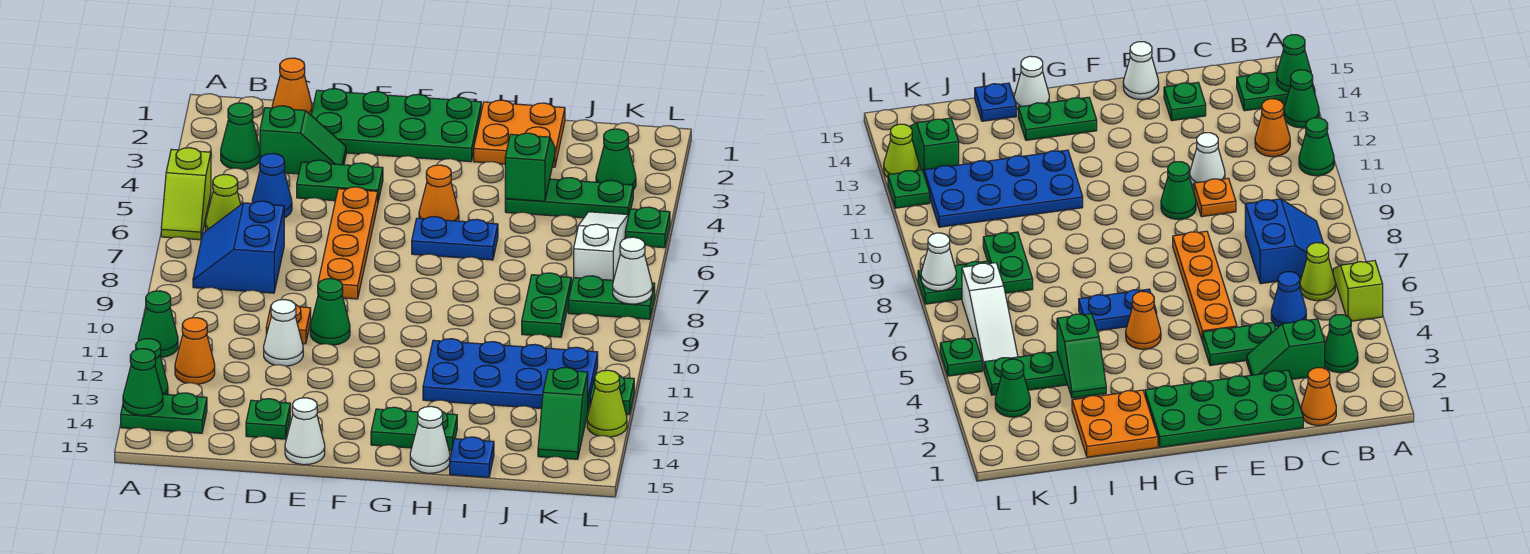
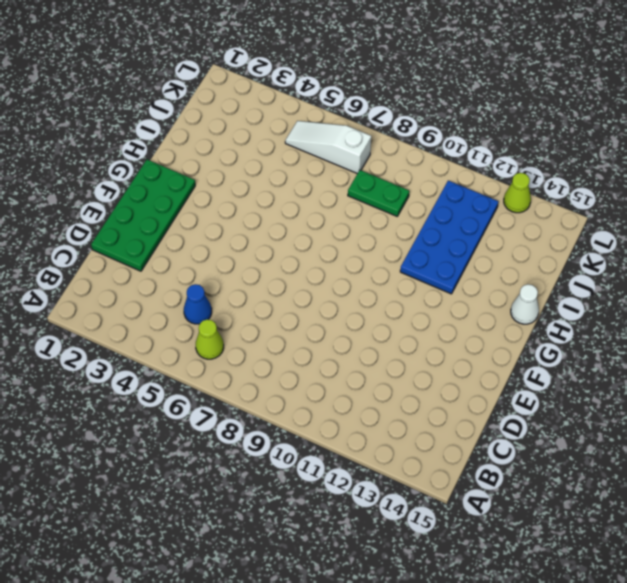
none -> lime 1x2 slope [161,148,211,240]
none -> green 1x1 cone [138,291,178,357]
none -> green 1x1 cone [136,339,168,395]
none -> green 1x2 plate [121,393,207,433]

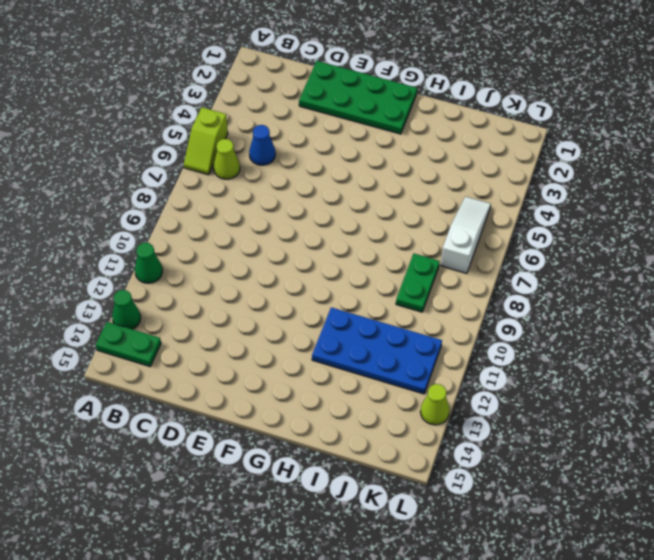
none -> green 1x1 cone [221,103,260,170]
none -> blue 2x2 slope [193,201,284,293]
none -> orange 1x1 cone [175,318,215,384]
none -> orange 1x1 cone [272,58,312,115]

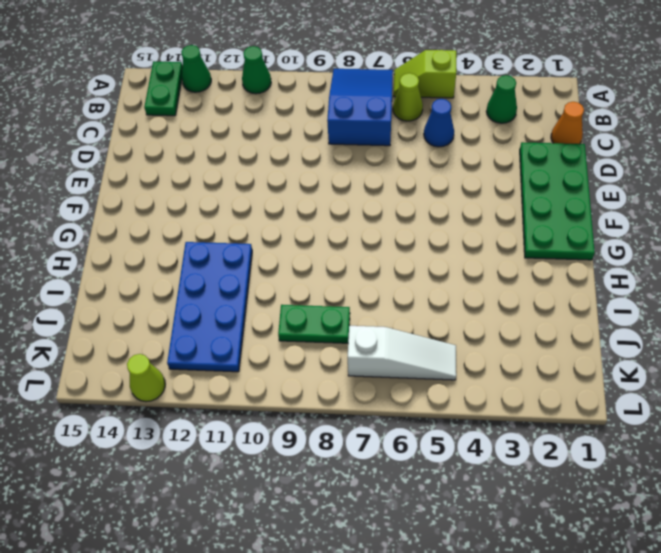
blue 2x3 slope [327,69,393,146] -> blue 2x2 slope [193,201,284,293]
none -> orange 1x1 cone [175,318,215,384]
none -> green 1x2 slope [260,106,346,174]
none -> green 1x2 plate [297,160,383,201]
none -> orange 1x1 plate [266,305,311,344]

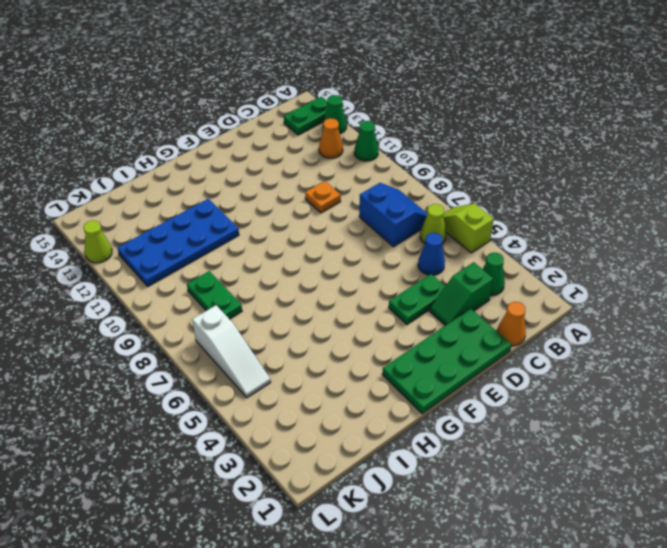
none -> white 1x1 cone [264,300,303,366]
none -> green 1x1 plate [246,399,290,439]
none -> orange 1x4 plate [318,187,378,299]
none -> green 1x1 cone [310,279,350,345]

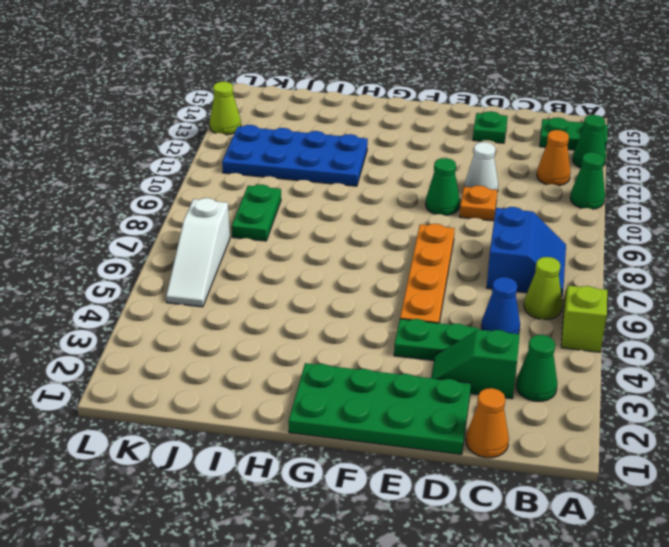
none -> white 1x1 cone [285,398,325,465]
none -> orange 1x1 cone [419,165,459,221]
none -> blue 1x2 plate [412,217,498,260]
none -> green 1x2 plate [371,407,457,451]

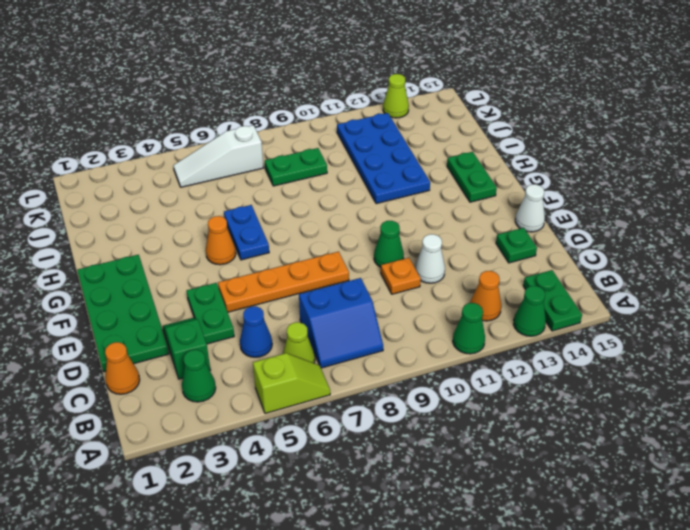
none -> orange 2x2 plate [474,100,565,167]
none -> white 1x1 cone [410,406,450,473]
none -> green 1x3 plate [505,178,633,218]
none -> blue 1x1 plate [450,437,494,477]

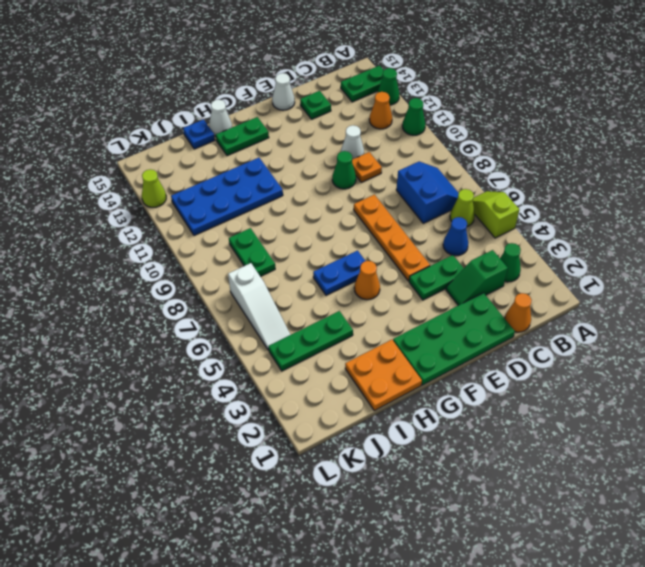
none -> green 1x1 cone [596,129,636,190]
none -> green 1x2 plate [568,276,655,319]
none -> green 1x2 slope [538,367,588,459]
none -> green 1x1 plate [625,207,670,248]

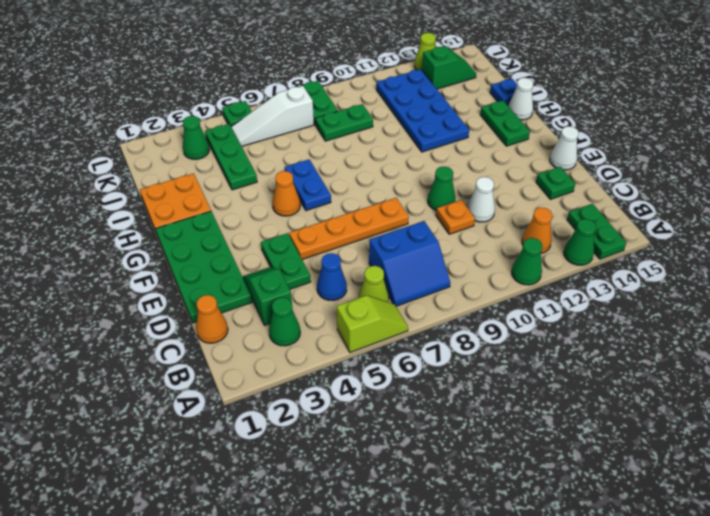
none -> green 1x1 plate [590,375,634,415]
none -> green 1x1 cone [123,349,163,415]
none -> green 1x2 slope [505,133,555,201]
none -> white 1x1 cone [613,237,652,304]

